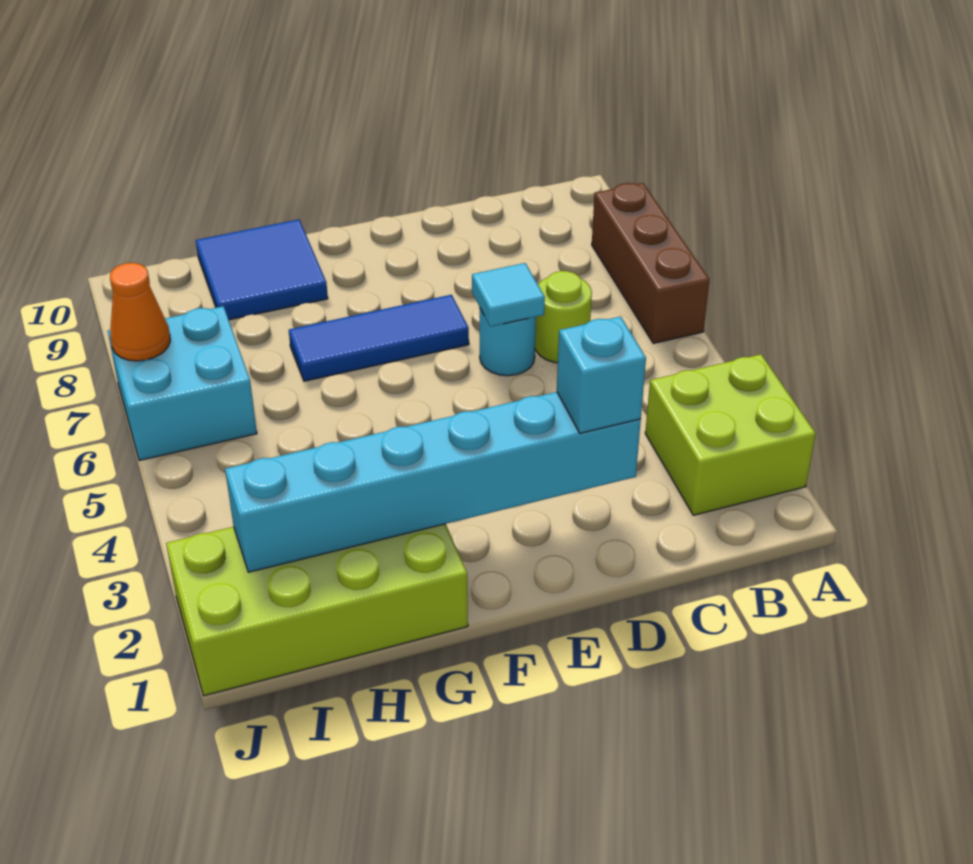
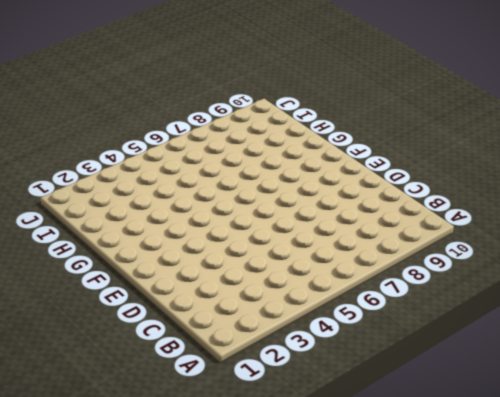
none -> lime 2x2 brick [645,354,816,515]
none -> brown 1x3 brick [592,183,710,343]
none -> lime 1x1 round brick [535,271,592,363]

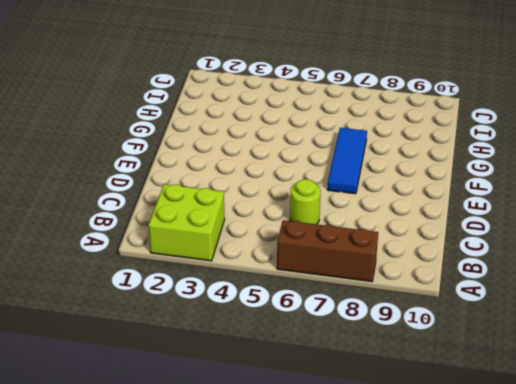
none -> cyan 1x1 round brick [479,307,536,376]
none -> lime 2x4 brick [166,524,468,696]
none -> blue 2x2 tile [196,219,328,320]

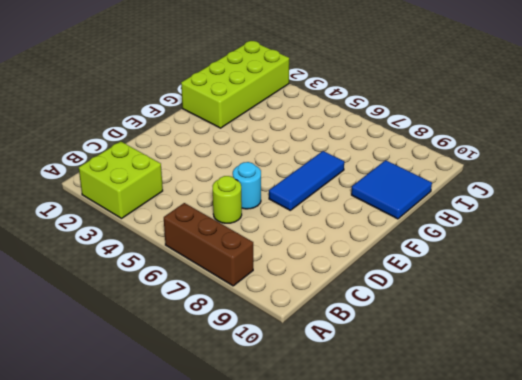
none -> cyan 2x2 brick [108,306,257,461]
none -> cyan 1x6 brick [225,392,641,572]
none -> cyan 1x1 tile [472,263,545,327]

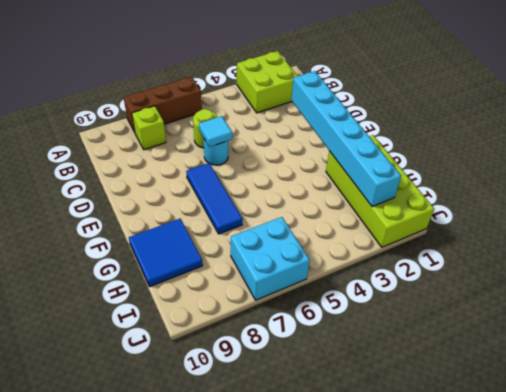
lime 1x1 brick [132,106,166,150] -> none
none -> orange 1x1 cone [110,263,170,361]
none -> cyan 1x1 brick [557,316,646,433]

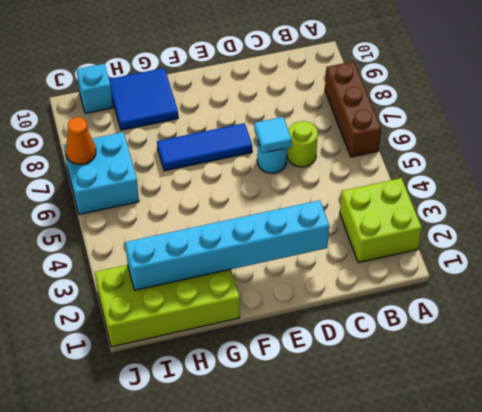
cyan 1x1 brick [76,64,113,114] -> cyan 1x1 brick moved to [557,316,646,433]

